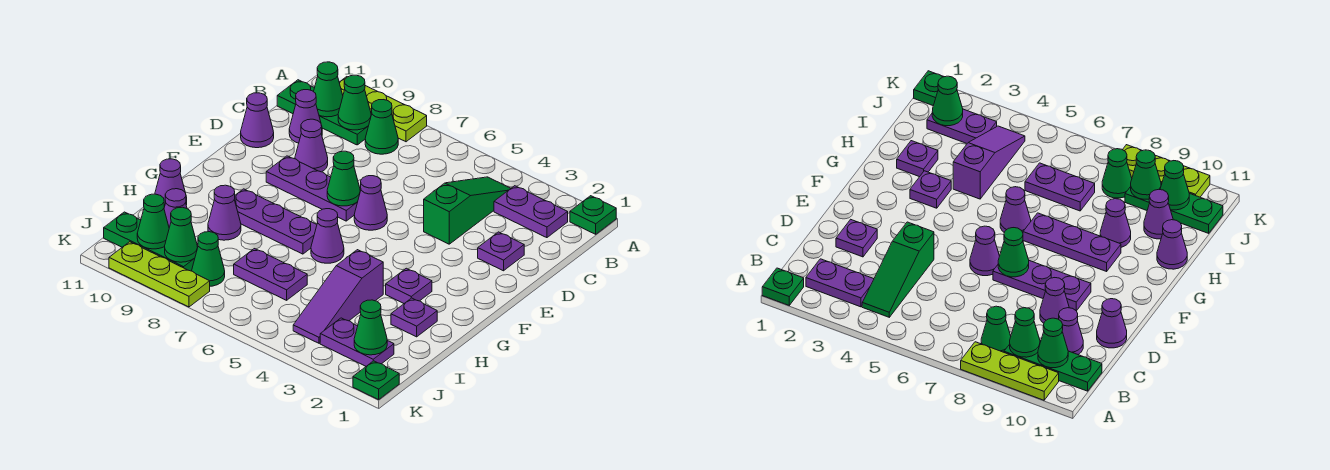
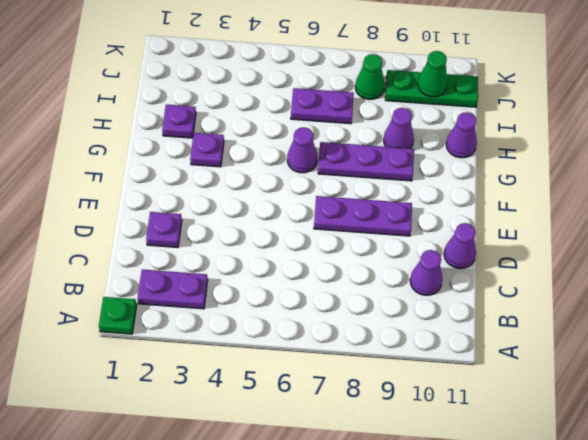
none -> lime 1x3 plate [339,77,427,142]
none -> green 1x3 slope [424,177,511,244]
none -> green 1x1 cone [365,100,398,154]
none -> green 1x3 plate [277,80,369,145]

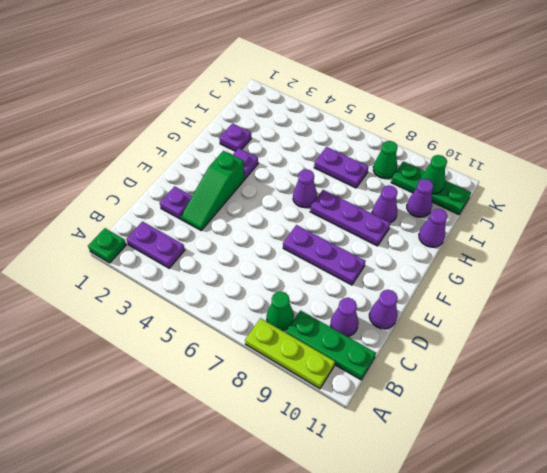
green 1x3 slope [181,151,245,230] -> green 1x3 slope moved to [424,177,511,244]
none -> purple 1x1 cone [295,119,328,172]
none -> purple 1x1 cone [354,176,387,230]
none -> purple 1x3 slope [293,250,383,343]
none -> purple 1x2 plate [320,318,394,366]

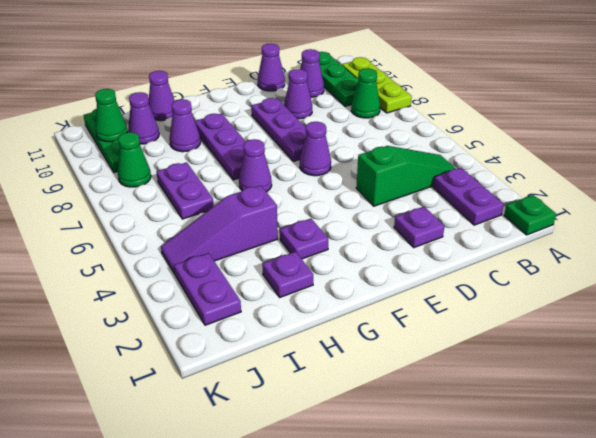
none -> green 1x1 plate [353,361,399,400]
none -> lime 1x3 plate [109,242,210,307]
none -> green 1x1 cone [338,75,371,130]
none -> green 1x1 cone [314,62,343,117]

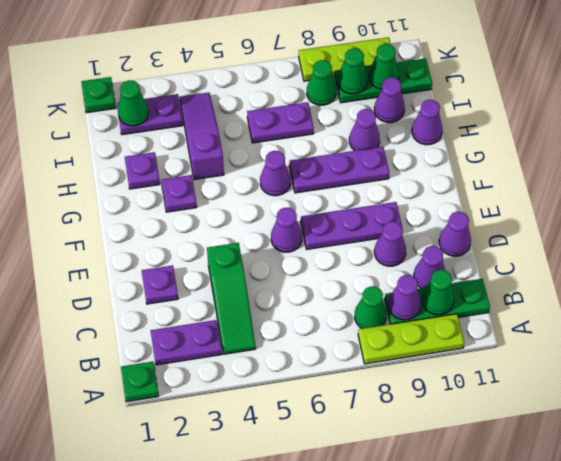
purple 1x1 cone [388,275,421,320] -> green 1x1 cone [338,75,371,130]
none -> green 1x1 cone [327,151,360,206]

